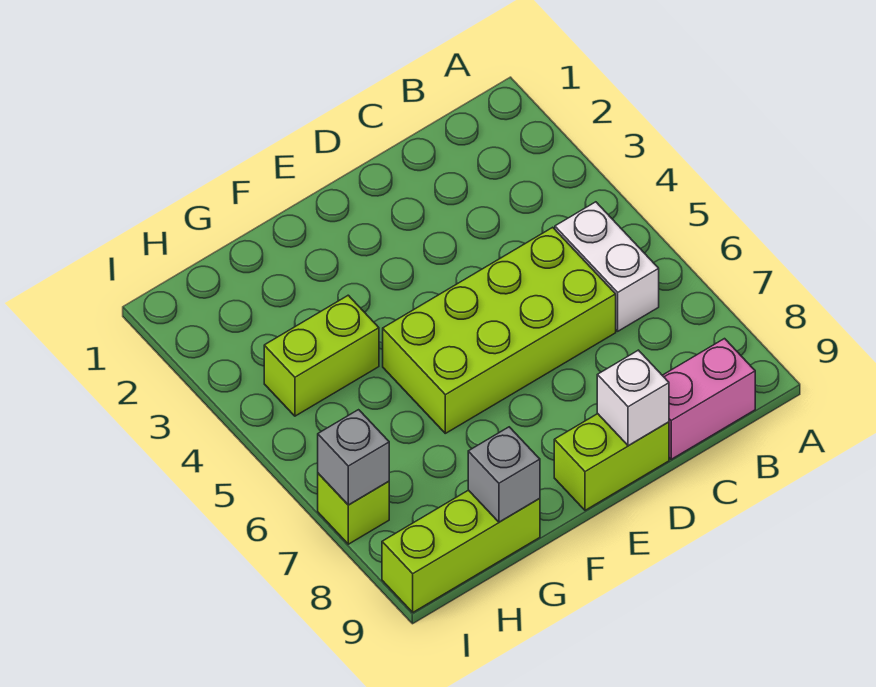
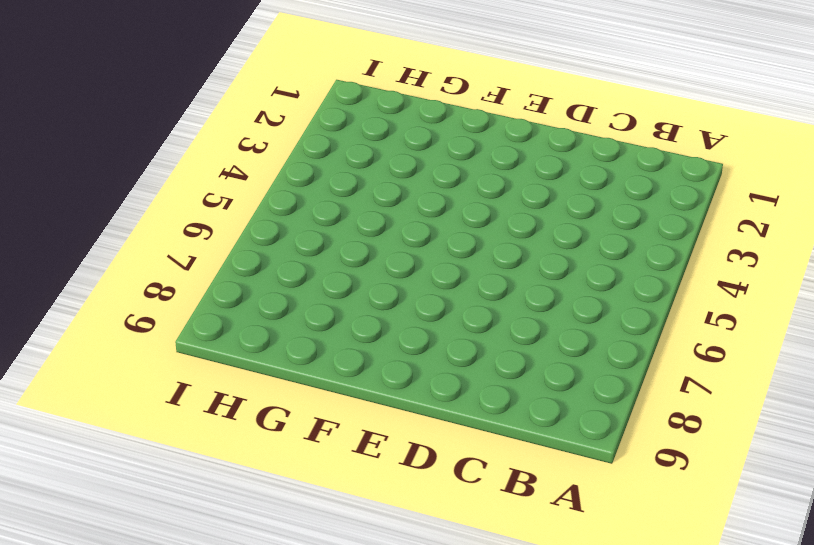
none -> white 1x2 brick [555,202,659,331]
none -> pink 1x2 brick [662,339,755,459]

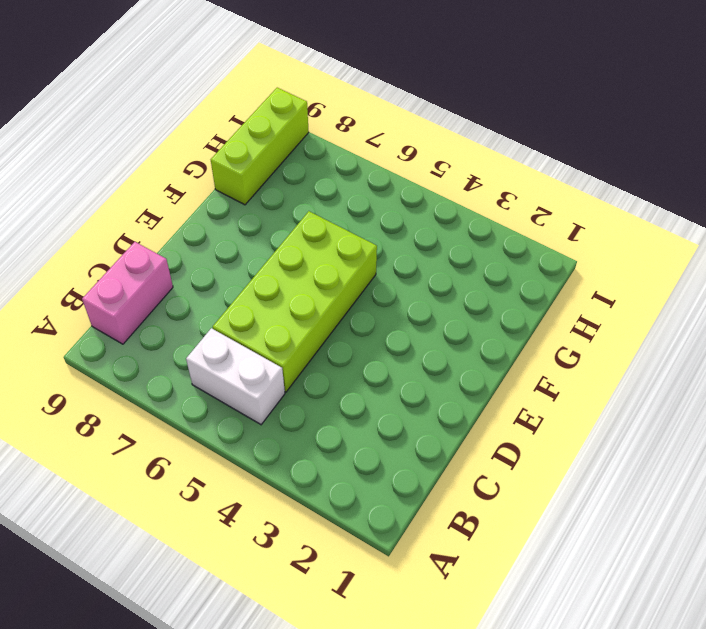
none -> lime 1x2 brick [554,414,669,510]
none -> lime 1x2 brick [264,295,379,416]

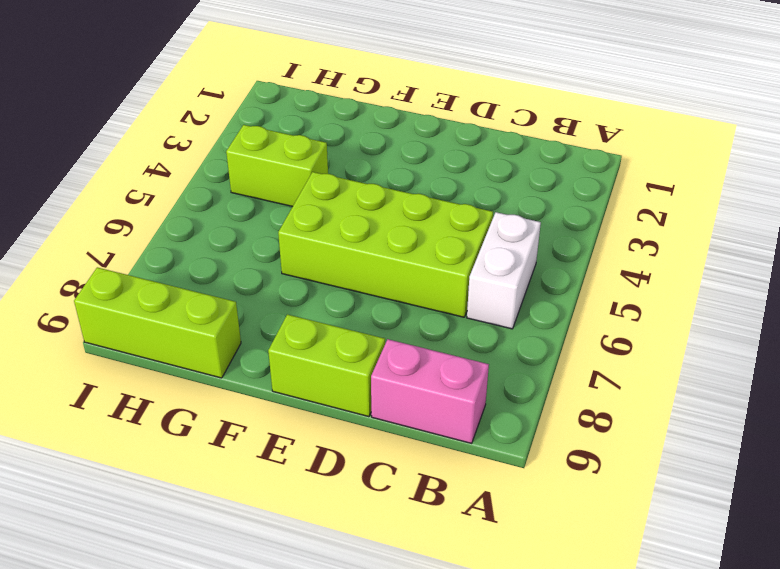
none -> lime 1x1 brick [318,473,389,544]
none -> white 1x1 brick [597,350,669,446]

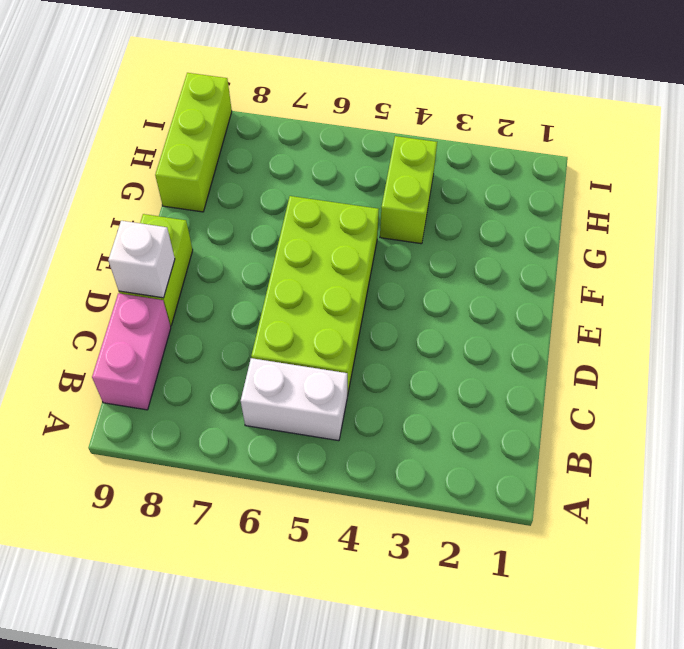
none -> lime 1x1 brick [318,473,389,544]
none -> grey 1x1 brick [468,427,540,522]

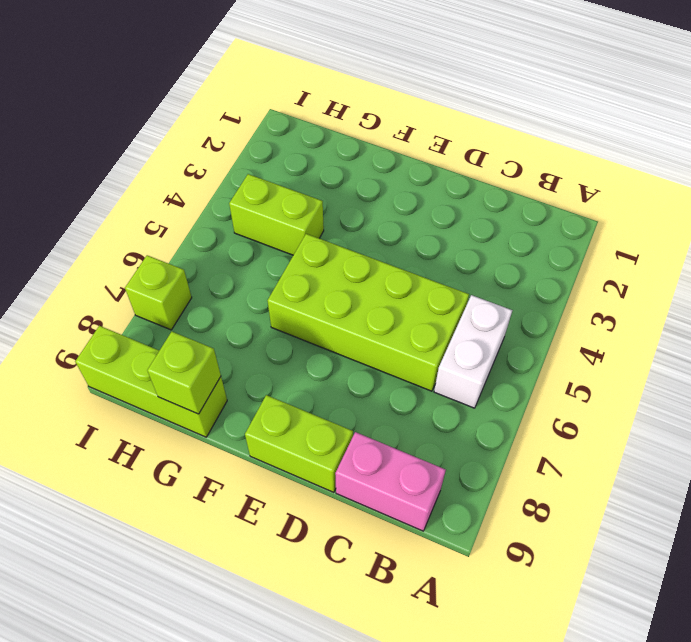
lime 1x1 brick [147,332,221,414] -> grey 1x1 brick [468,427,540,522]
none -> white 1x1 brick [597,350,669,446]
none -> grey 1x1 brick [318,410,389,505]

